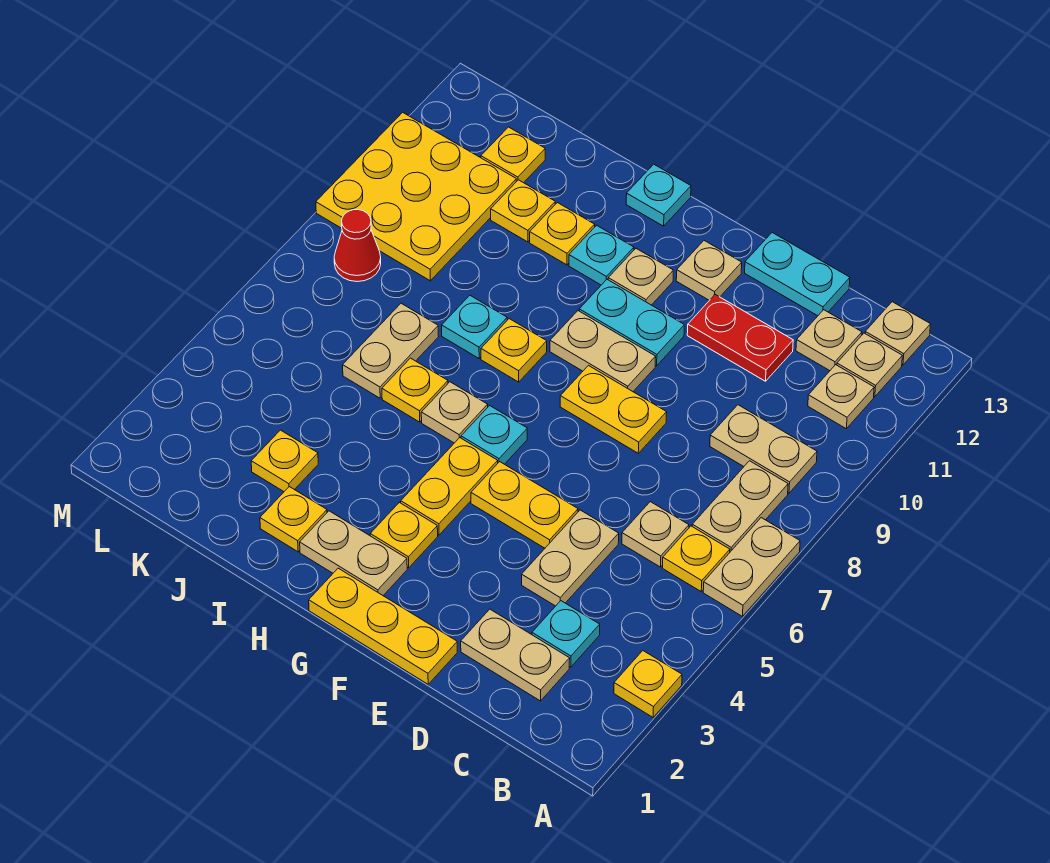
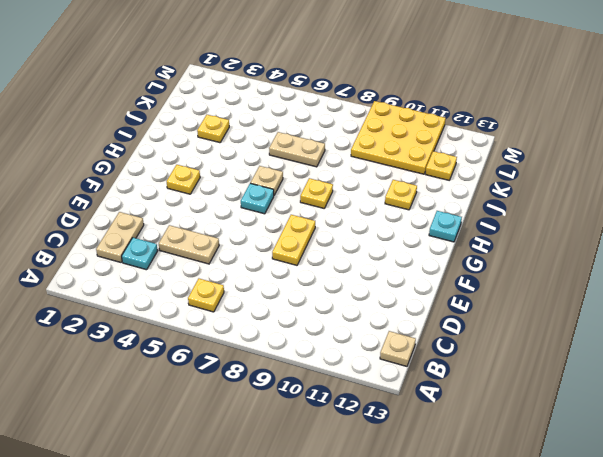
none -> yellow 1x1 plate [614,651,682,717]
none -> tan 1x2 plate [703,518,800,616]
none -> tan 1x2 plate [692,461,788,552]
none -> tan 1x2 plate [710,405,817,493]

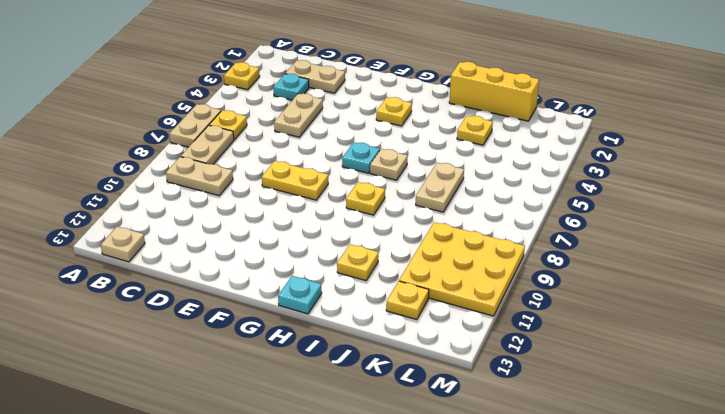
yellow 1x3 brick [449,62,539,121] -> none
none -> tan 1x1 plate [808,365,874,428]
none -> tan 1x1 plate [837,333,902,397]
none -> tan 1x1 plate [622,502,689,567]
none -> tan 1x1 plate [796,310,862,371]

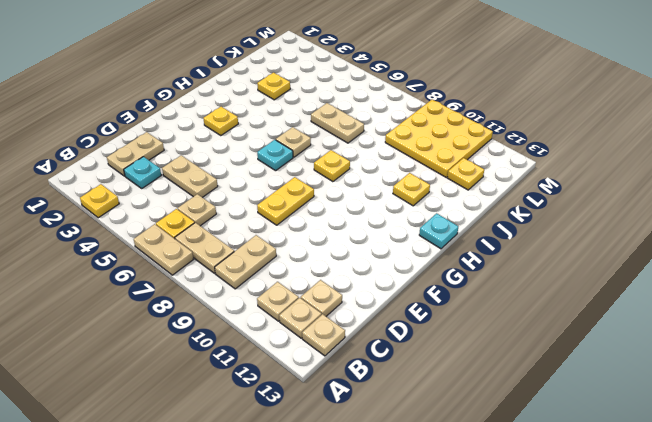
none -> red 1x2 plate [687,295,793,381]
none -> cyan 1x2 plate [745,233,850,316]
none -> yellow 1x3 plate [309,568,457,684]
none -> yellow 1x2 plate [471,462,578,548]

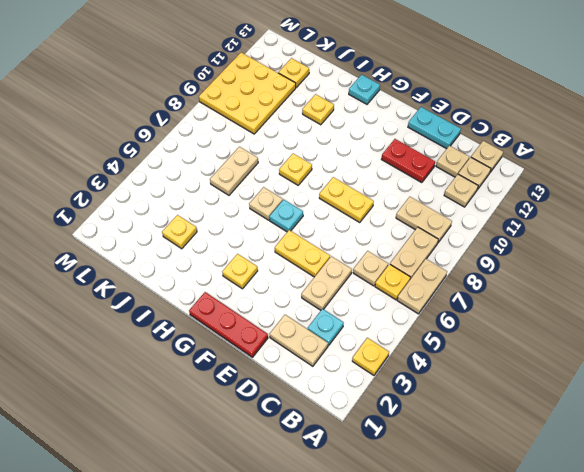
red 1x3 plate [189,292,268,357] -> yellow 1x3 plate [309,568,457,684]
none -> tan 1x2 plate [550,311,656,391]
none -> cyan 1x2 plate [579,279,684,366]
none -> tan 1x1 plate [676,241,742,300]
none -> tan 1x2 plate [300,511,407,595]

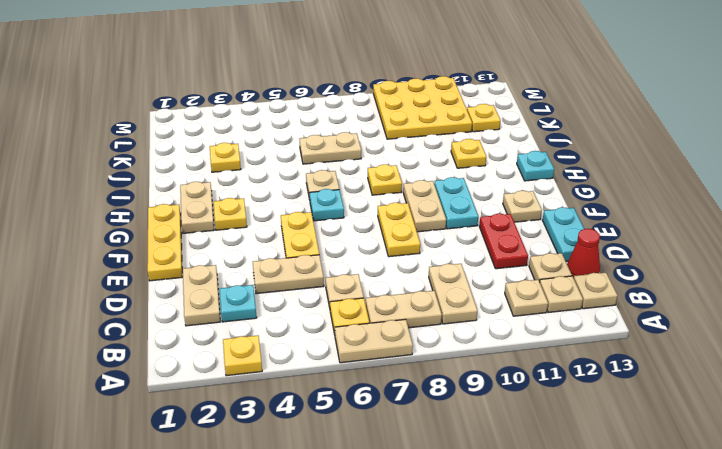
red 1x1 cone [567,229,600,278] -> red 1x1 cone moved to [334,210,381,282]
none -> yellow 1x2 plate [401,438,498,535]
none -> tan 1x1 plate [608,248,673,305]
none -> cyan 1x1 plate [569,225,634,285]
none -> yellow 1x1 plate [260,487,327,552]

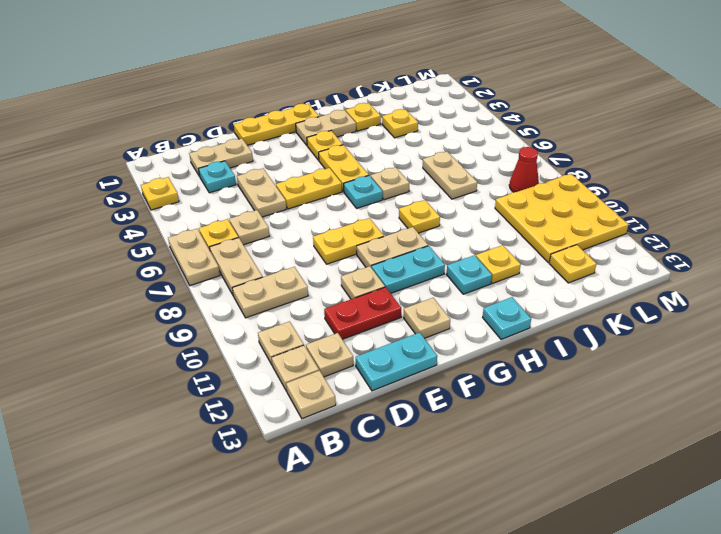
tan 1x1 plate [341,266,385,299] -> tan 1x1 plate moved to [608,248,673,305]
none -> yellow 1x1 plate [382,358,448,422]
none -> cyan 1x1 plate [442,295,507,358]
none -> yellow 1x1 plate [491,180,555,242]

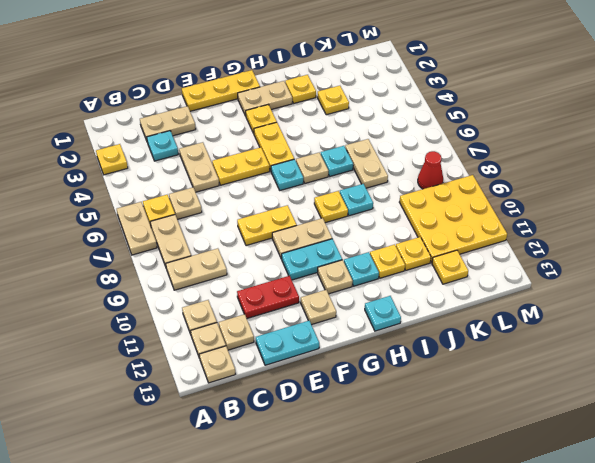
cyan 1x1 plate [321,146,353,176] -> yellow 1x1 plate [382,358,448,422]

